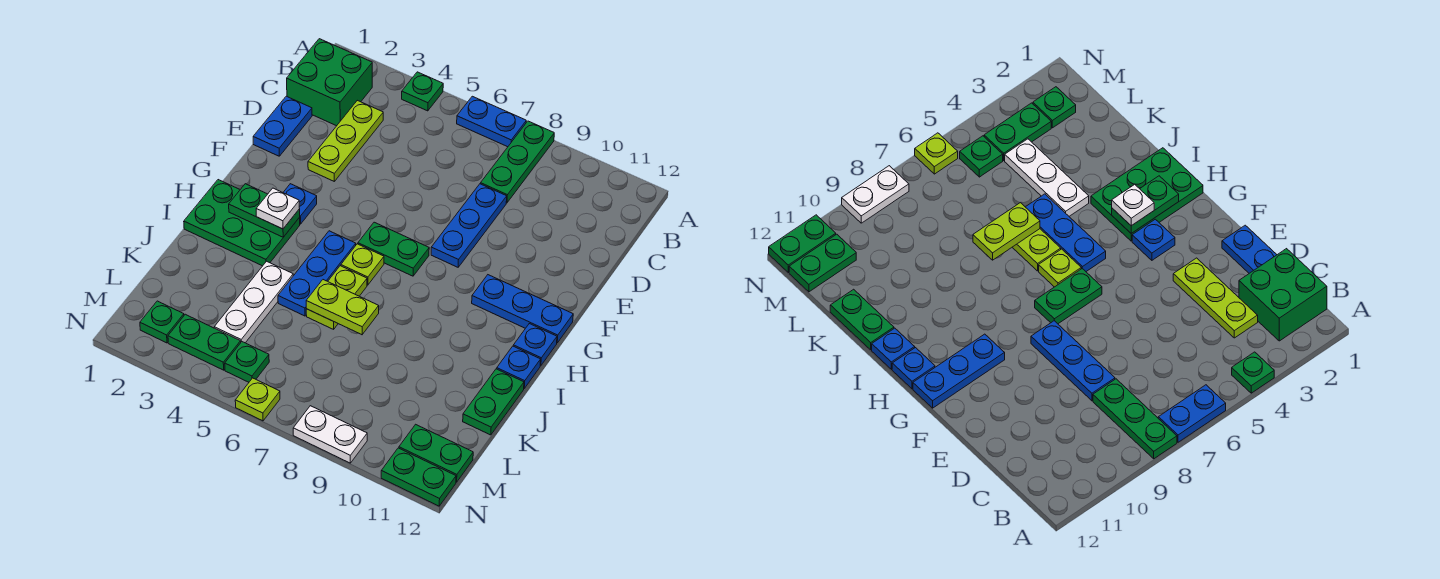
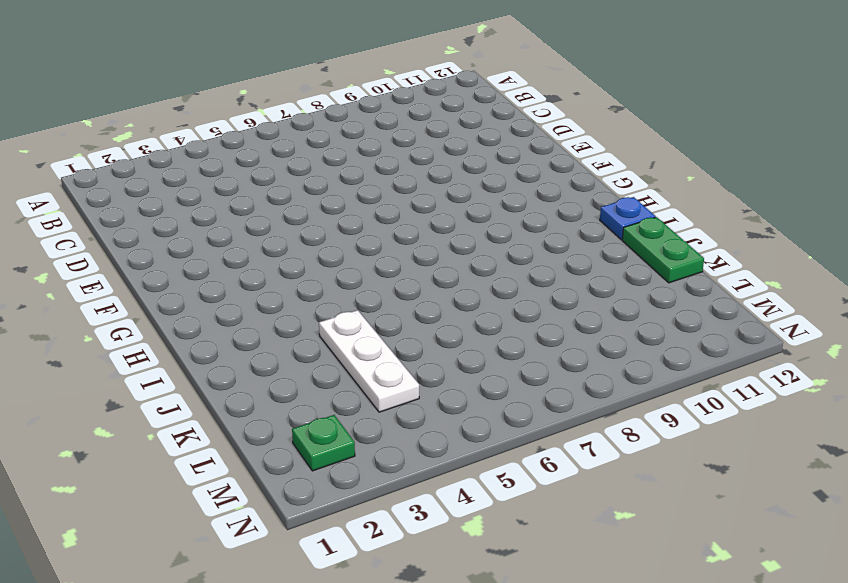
none -> green 1x1 plate [402,72,443,111]
none -> blue 1x2 plate [457,96,526,147]
none -> green 1x3 plate [481,121,554,203]

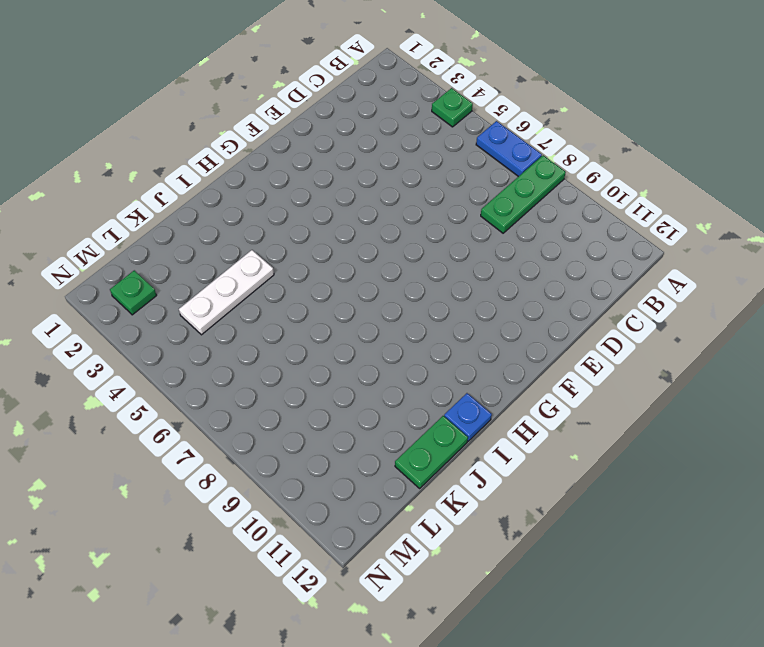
none -> green 2x2 brick [287,39,372,126]
none -> lime 1x3 plate [308,100,383,181]
none -> blue 1x2 plate [253,96,312,156]

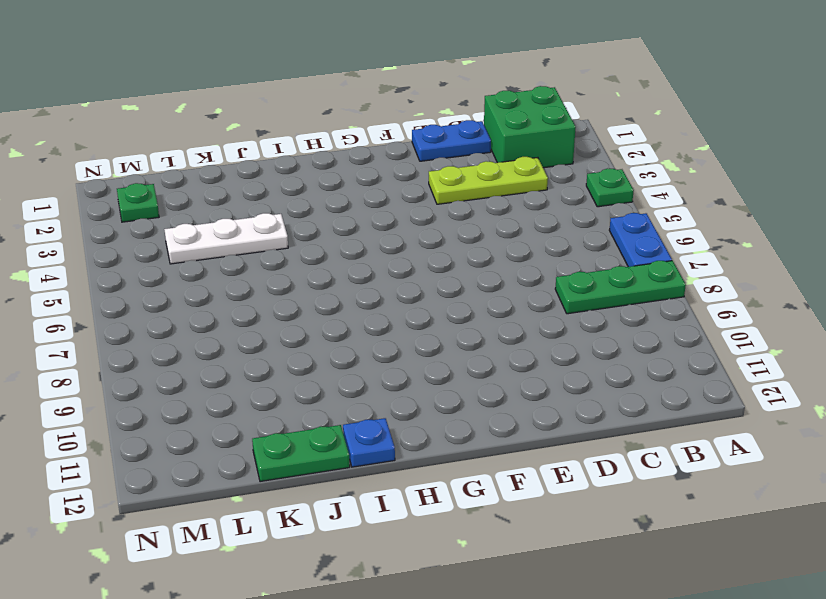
none -> blue 1x3 plate [431,184,507,267]
none -> blue 1x1 plate [283,184,317,224]
none -> green 1x2 plate [358,222,429,276]

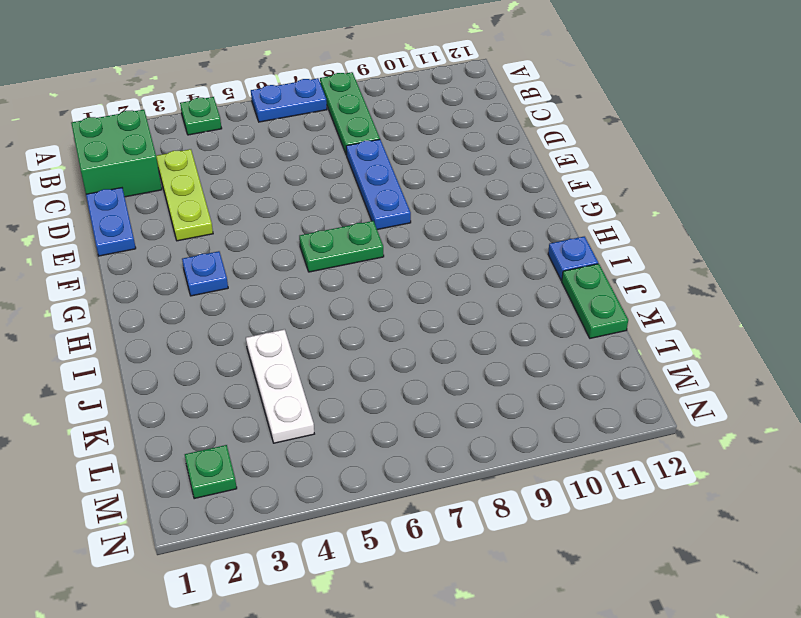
none -> blue 1x3 plate [472,275,573,343]
none -> green 2x3 plate [184,180,300,266]
none -> blue 1x3 plate [278,231,356,316]

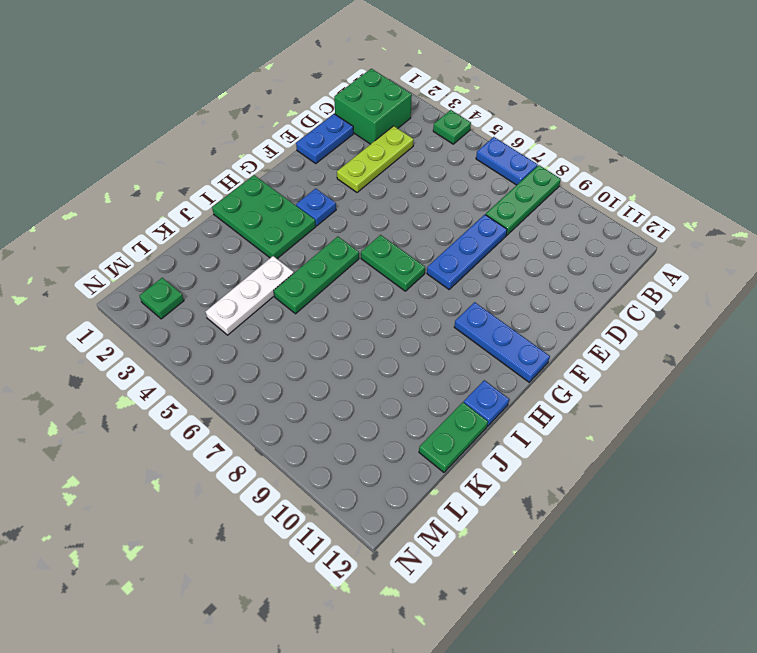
green 1x3 plate [274,236,359,314] -> blue 1x3 plate [278,231,356,316]
none -> lime 1x1 plate [341,244,384,285]
none -> blue 1x1 plate [513,324,557,366]
none -> lime 1x2 plate [306,266,367,329]

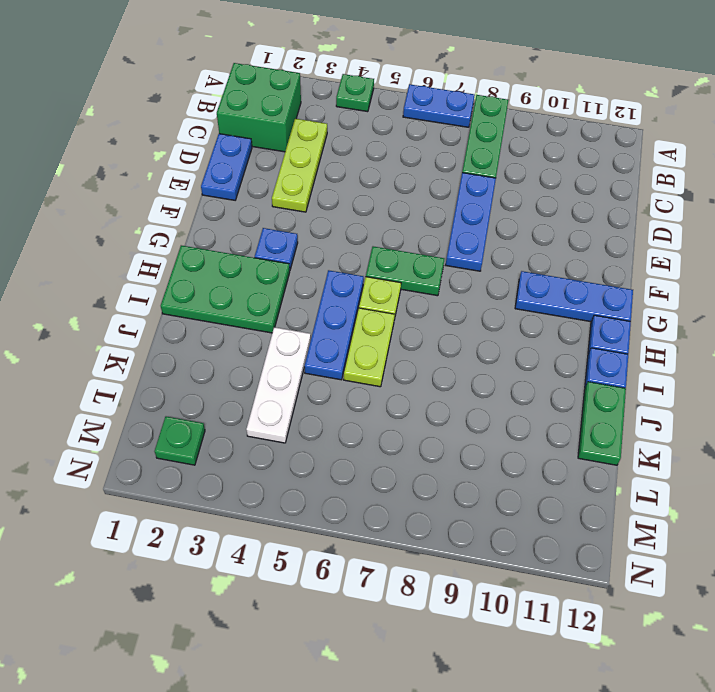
none -> green 1x2 plate [168,314,241,370]
none -> green 1x1 plate [225,342,269,382]
none -> green 1x2 plate [399,424,473,482]

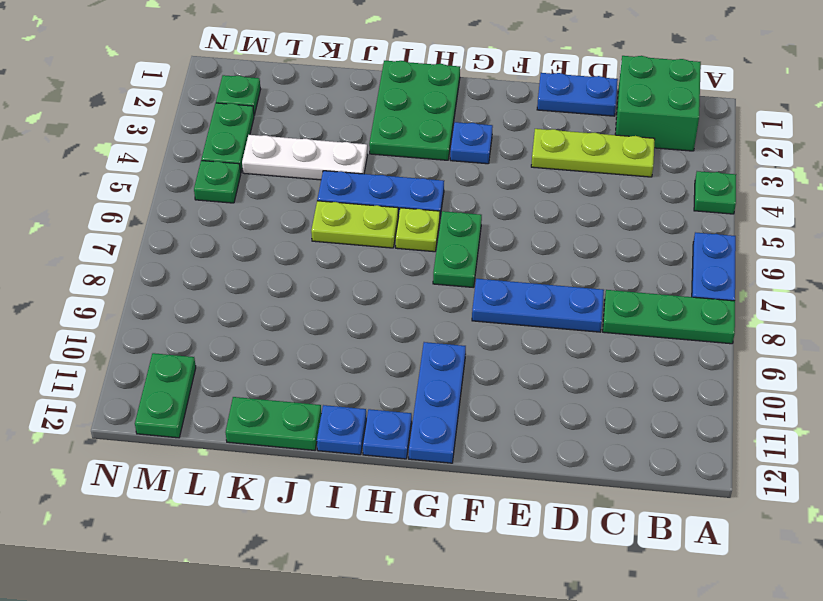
none -> lime 1x1 plate [235,378,280,421]
none -> white 1x2 plate [293,406,367,463]
none -> green 1x2 plate [381,448,456,506]

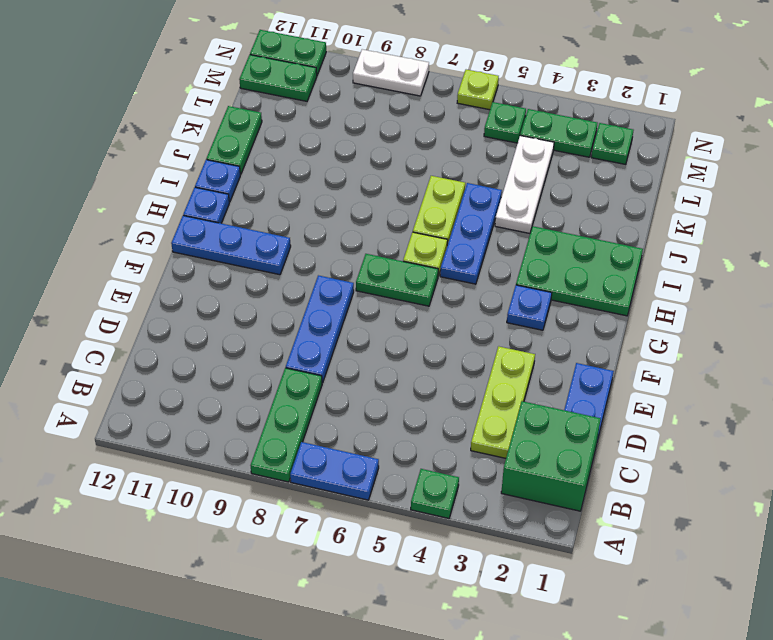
none -> green 1x2 plate [229,184,300,237]
none -> lime 1x2 plate [306,280,379,335]
none -> white 1x1 plate [256,188,299,229]

